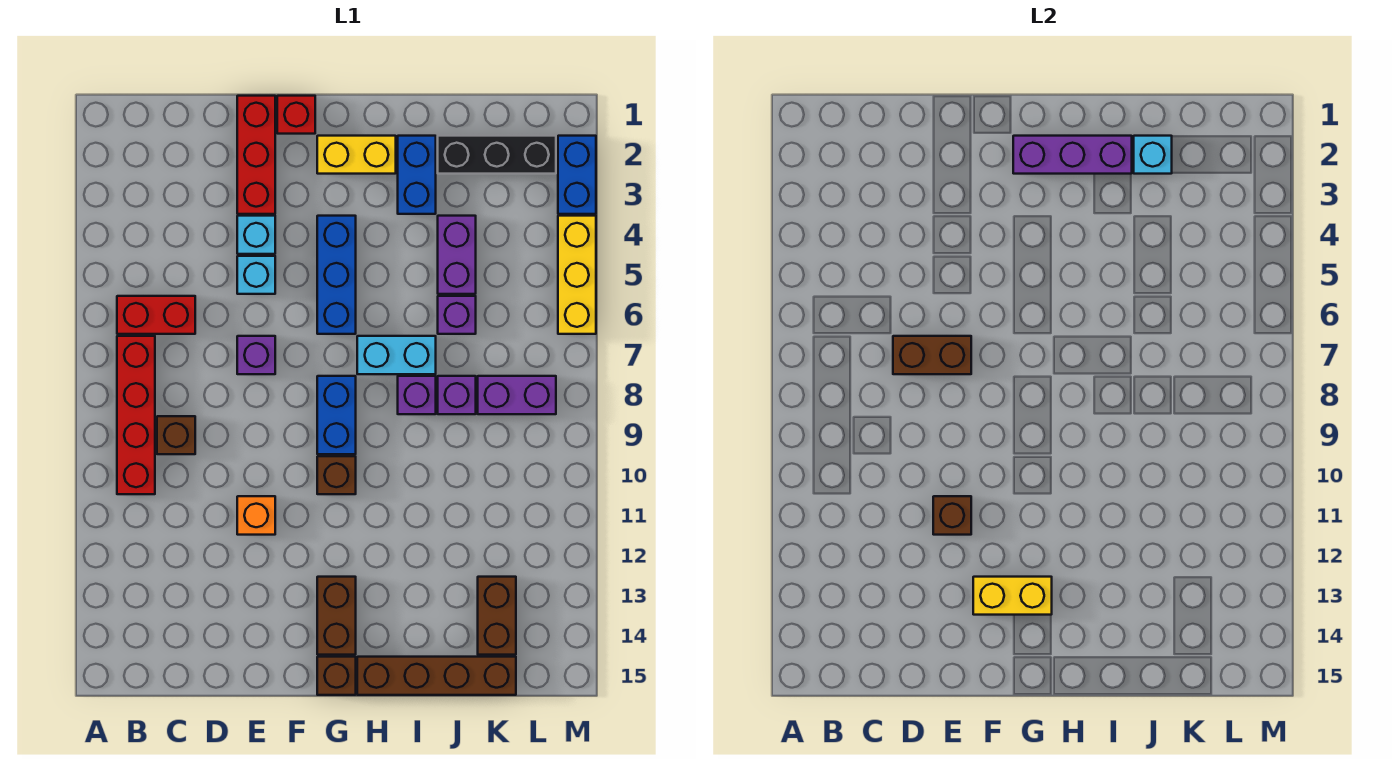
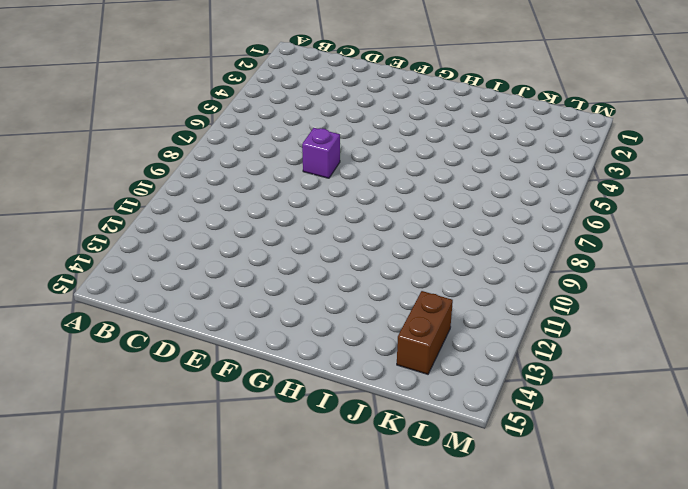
none -> red 1x2 brick [117,296,195,334]
none -> red 1x4 brick [117,336,155,494]
none -> brown 1x1 brick [157,416,195,454]
none -> red 1x3 brick [237,96,275,214]

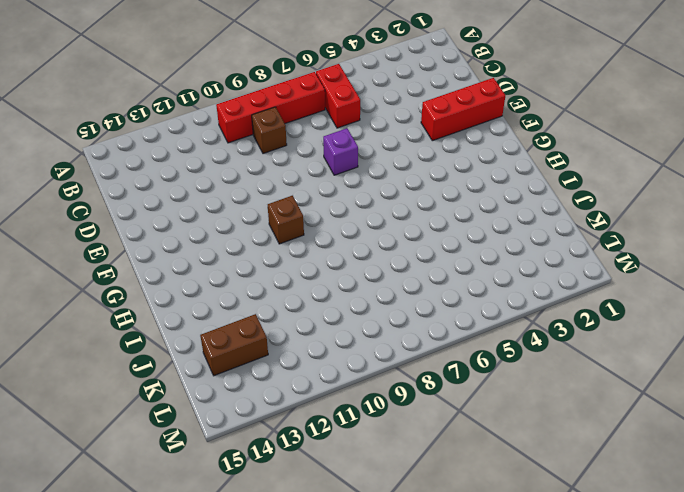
none -> cyan 1x1 brick [237,216,275,254]
none -> cyan 1x1 brick [237,256,275,294]
none -> orange 1x1 brick [237,496,275,535]
none -> red 1x1 brick [277,96,315,134]

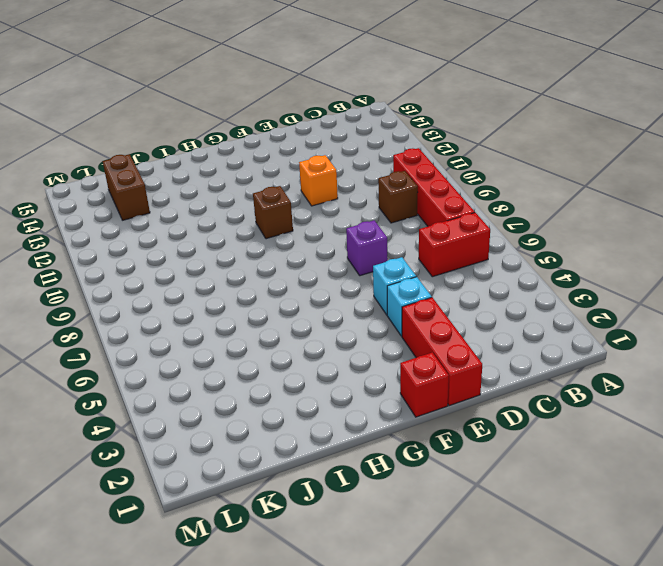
none -> yellow 1x2 brick [317,136,396,174]
none -> blue 1x3 brick [317,216,356,334]
none -> blue 1x2 brick [317,376,356,454]
none -> brown 1x2 brick [317,577,356,655]

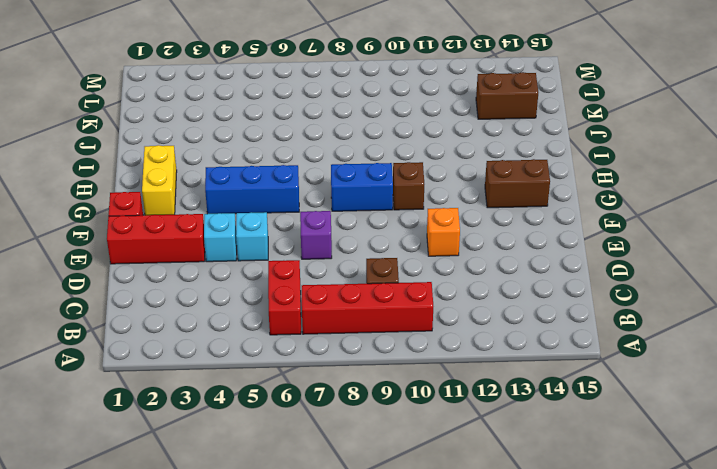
none -> brown 1x1 brick [317,657,356,695]
none -> cyan 1x2 brick [357,336,436,374]
none -> brown 1x4 brick [357,657,516,695]
none -> blue 1x2 brick [398,136,436,214]

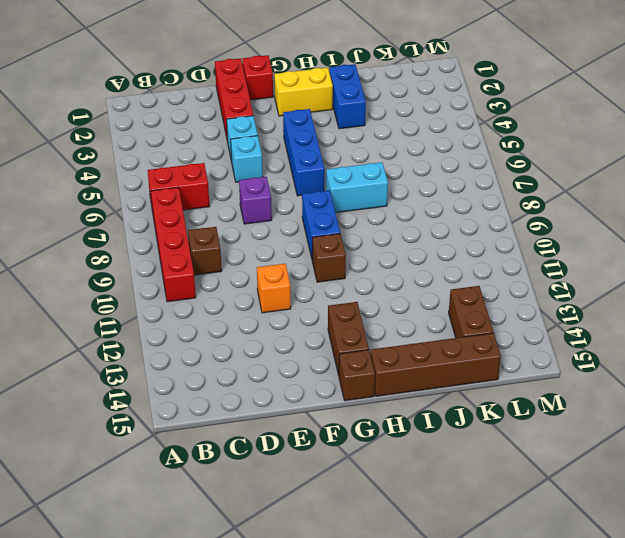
none -> purple 1x1 brick [398,376,436,414]
none -> black 1x3 brick [438,136,556,174]
none -> purple 1x2 brick [438,216,476,294]
none -> purple 1x1 brick [438,296,476,334]

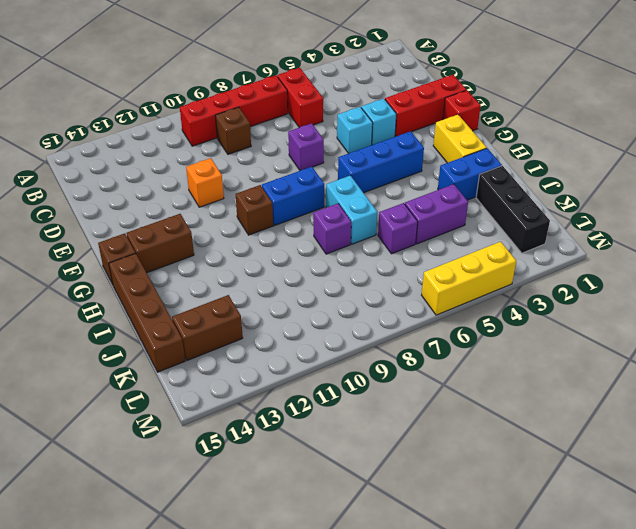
none -> purple 1x1 brick [438,376,476,414]
none -> purple 1x2 brick [478,376,556,414]
none -> blue 1x2 brick [558,136,596,214]
none -> brown 1x2 brick [893,336,971,374]

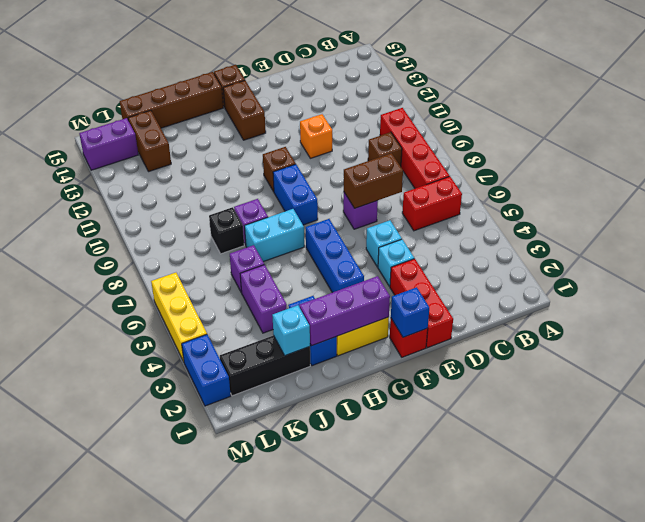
blue 1x1 brick [391,287,429,337] -> none
black 1x1 brick [209,207,244,254] -> purple 1x1 brick [438,376,476,414]
purple 1x2 brick [79,118,138,170] -> purple 1x2 brick moved to [478,376,556,414]
none -> brown 1x1 brick [933,496,971,535]
none -> yellow 1x2 brick [973,577,1052,615]

